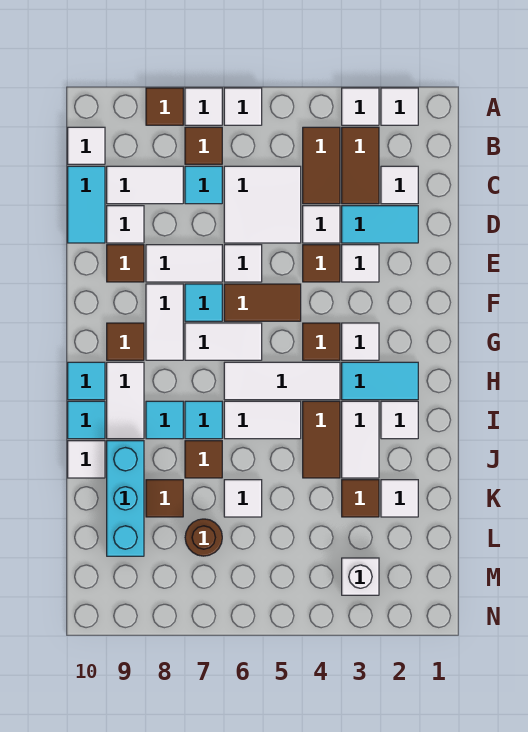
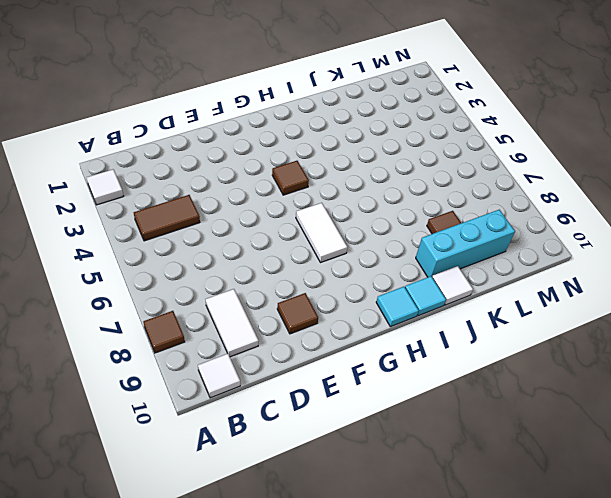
none -> white 1x1 tile [342,88,379,125]
none -> white 1x1 tile [224,88,262,125]
none -> white 1x1 tile [185,88,222,125]
none -> brown 1x2 tile [342,127,379,204]

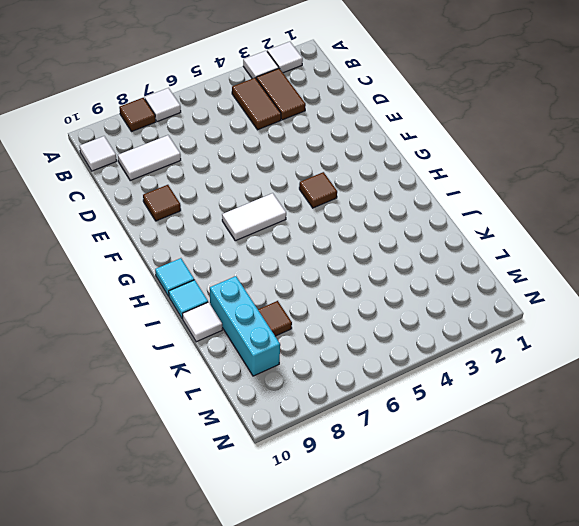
none -> white 1x1 tile [224,88,262,125]
none -> brown 1x1 tile [185,127,222,164]
none -> white 1x1 tile [381,166,418,204]
none -> white 2x2 tile [224,166,301,243]

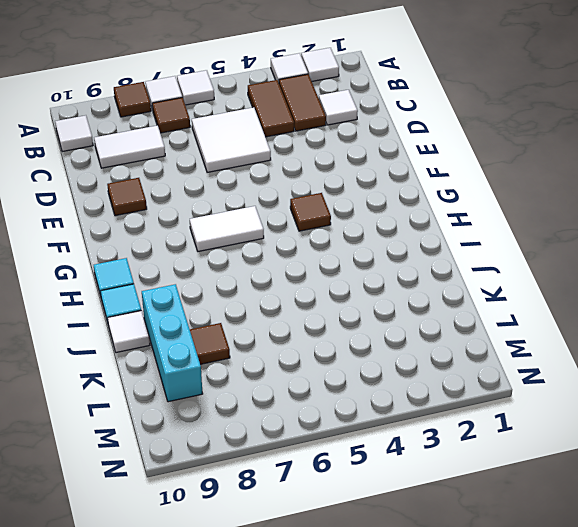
none -> cyan 1x1 tile [185,166,222,204]
none -> cyan 1x2 tile [68,166,105,243]
none -> cyan 1x2 tile [342,206,418,243]
none -> white 1x1 tile [303,206,340,243]

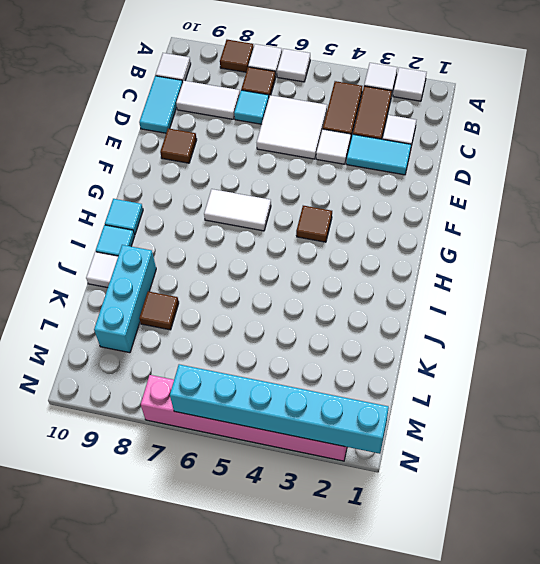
cyan 1x6 brick [170,364,389,454] -> none
pink 1x6 brick [141,375,347,461] -> none
none -> white 1x1 tile [107,206,144,243]
none -> white 1x1 tile [342,245,379,282]
none -> brown 1x1 tile [303,245,340,282]
none -> white 1x1 tile [224,245,262,282]

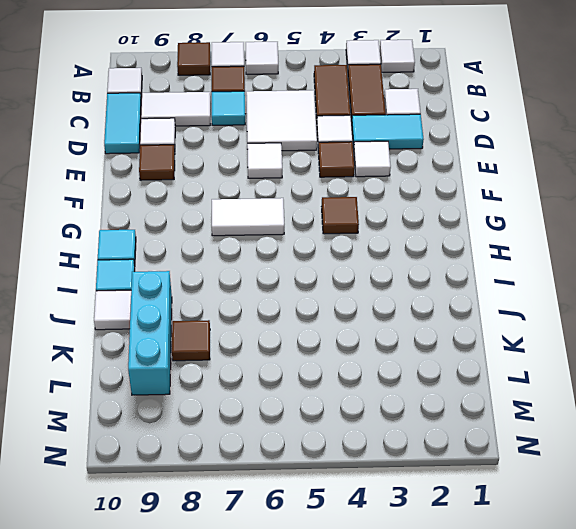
none -> white 1x2 tile [146,245,222,282]
none -> brown 1x2 tile [224,284,301,321]
none -> cyan 1x1 tile [185,284,222,321]
none -> white 1x2 tile [146,284,183,360]

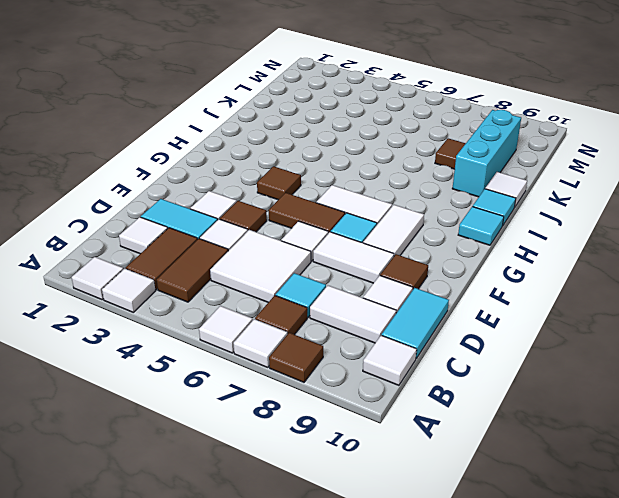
none -> white 1x1 tile [342,323,379,360]
none -> brown 1x1 tile [107,323,144,360]
none -> cyan 1x2 tile [342,362,418,400]
none -> white 1x3 tile [224,362,340,400]

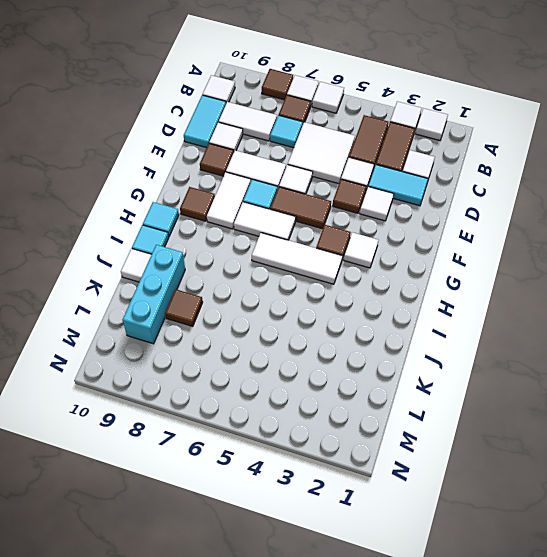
none -> cyan 1x2 tile [342,362,418,400]
none -> white 1x2 tile [107,362,144,439]
none -> white 1x1 tile [381,401,418,439]
none -> white 1x2 tile [342,401,379,478]

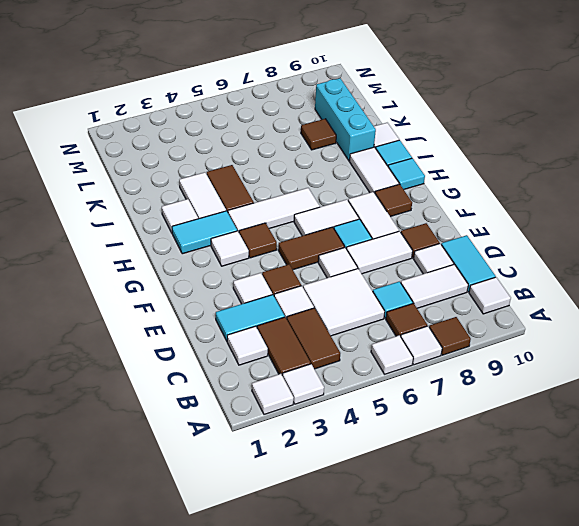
none -> white 1x2 tile [224,401,301,439]
none -> cyan 1x1 tile [185,401,222,439]
none -> cyan 1x1 tile [146,401,183,439]
none -> brown 1x1 tile [185,441,222,478]

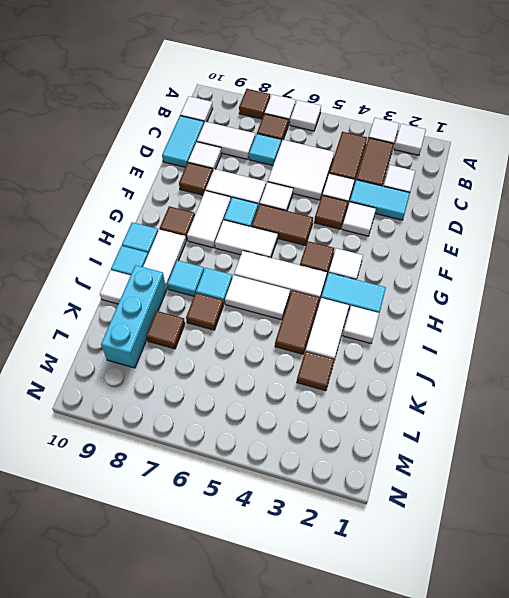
none -> white 1x1 tile [381,480,418,517]
none -> white 1x1 tile [224,480,262,517]
none -> brown 1x1 round brick [185,519,222,556]
none -> white 1x1 brick [342,558,379,595]

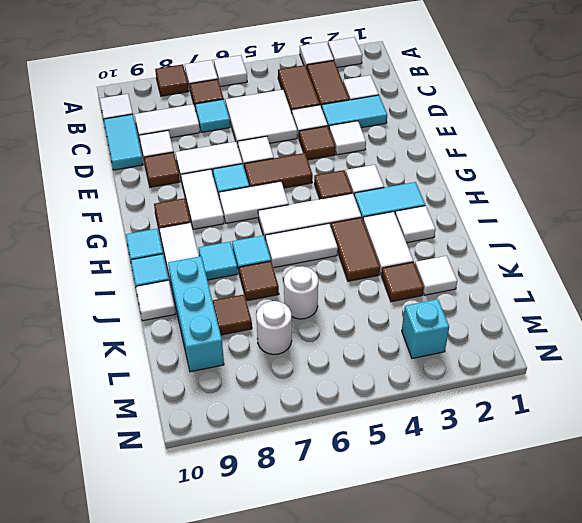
white 1x1 round brick [284,266,318,319] -> white 1x1 tile [224,480,262,517]
white 1x1 round brick [256,301,292,354] -> brown 1x1 round brick [185,519,222,556]
cyan 1x1 brick [402,299,449,358] -> white 1x1 brick [342,558,379,595]

